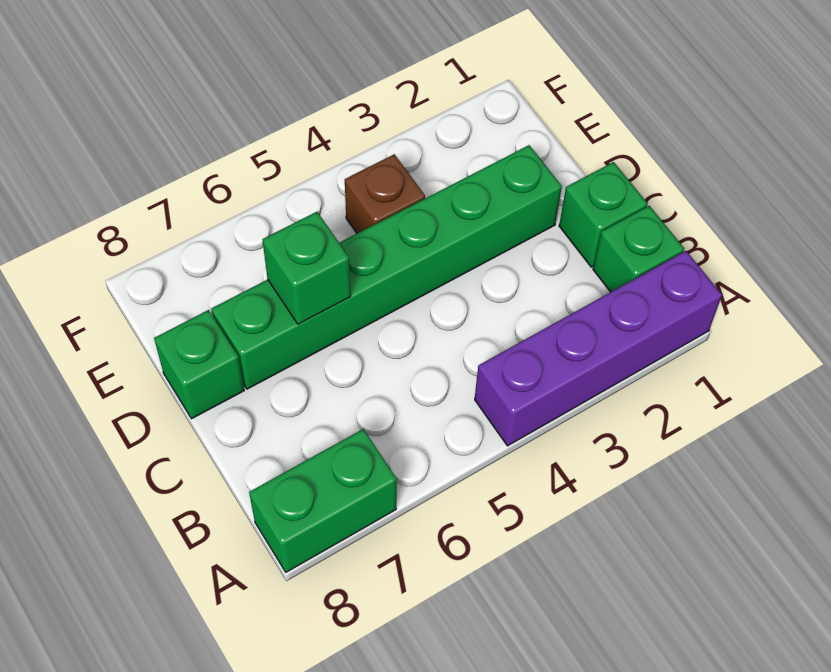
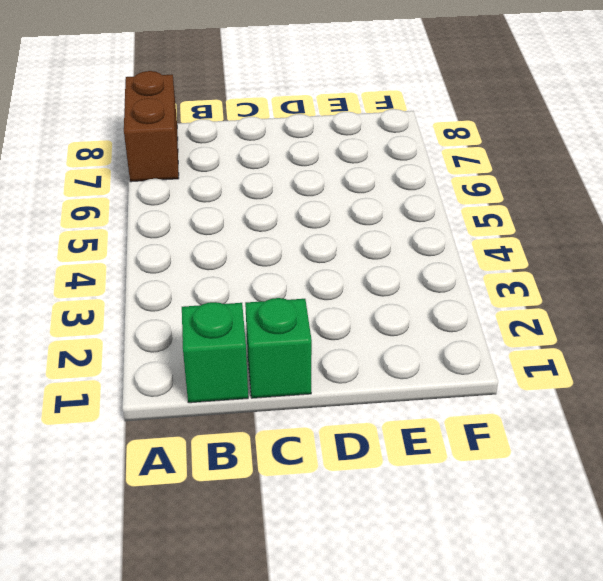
brown 1x2 brick [124,71,179,182] -> green 1x2 brick [249,429,397,572]
none -> purple 1x4 brick [475,251,722,446]
none -> green 1x6 brick [212,145,562,389]

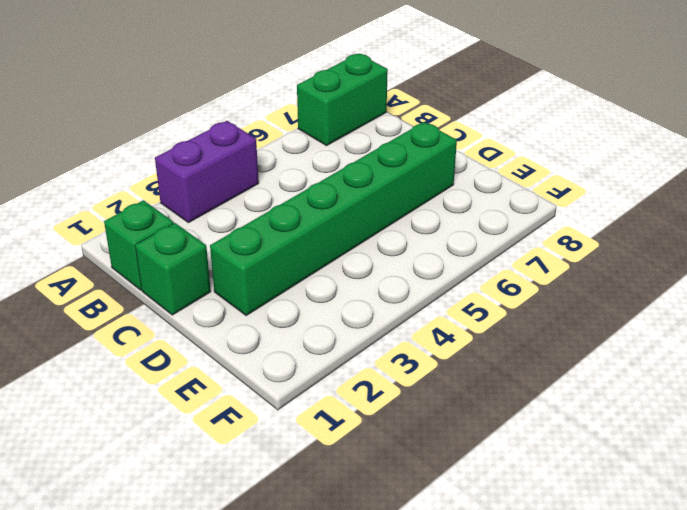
purple 1x2 brick [155,121,259,223] -> purple 1x4 brick [475,251,722,446]
none -> green 1x1 brick [154,310,244,419]
none -> brown 1x1 brick [345,154,425,233]

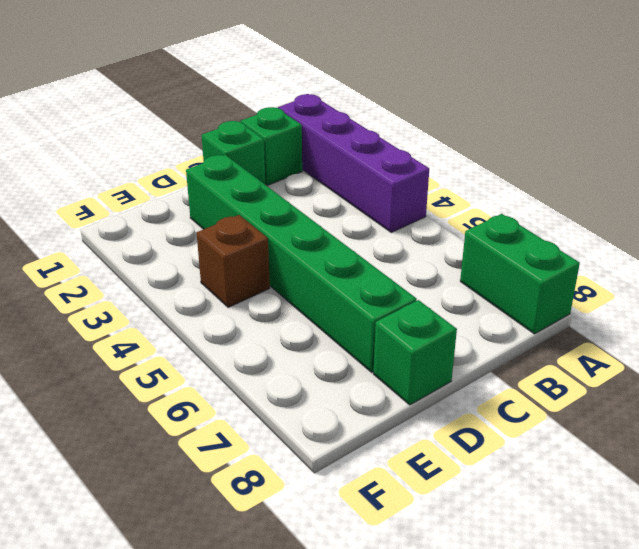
none -> green 1x1 brick [262,212,351,324]

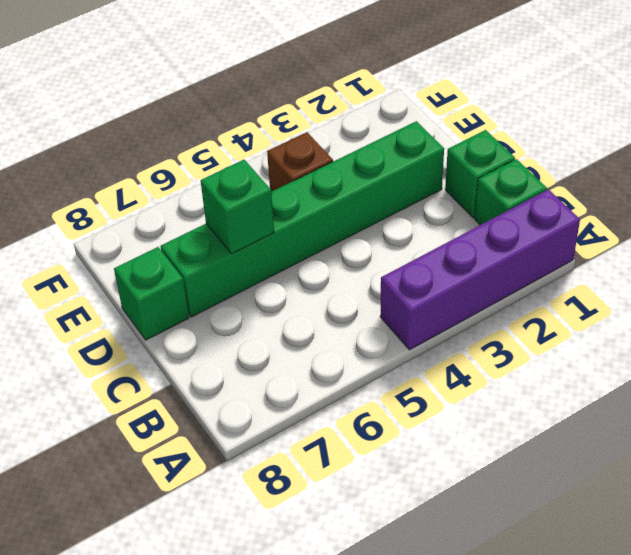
none -> green 1x2 brick [249,429,397,572]

